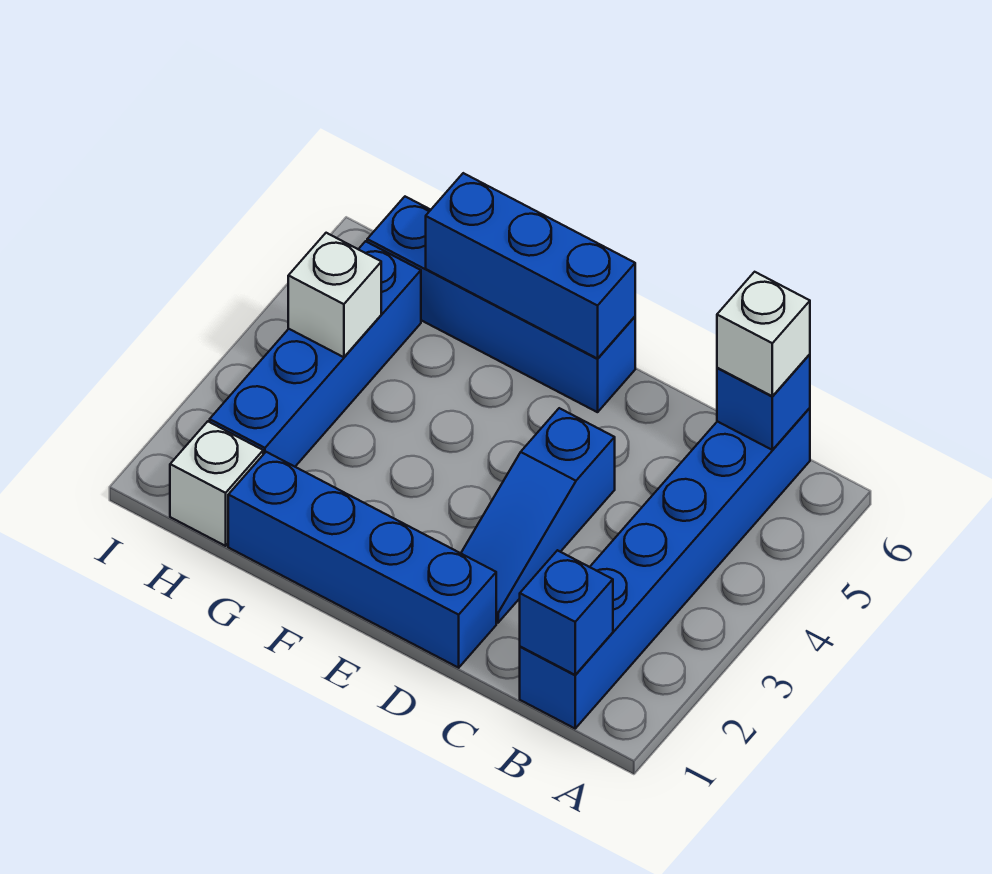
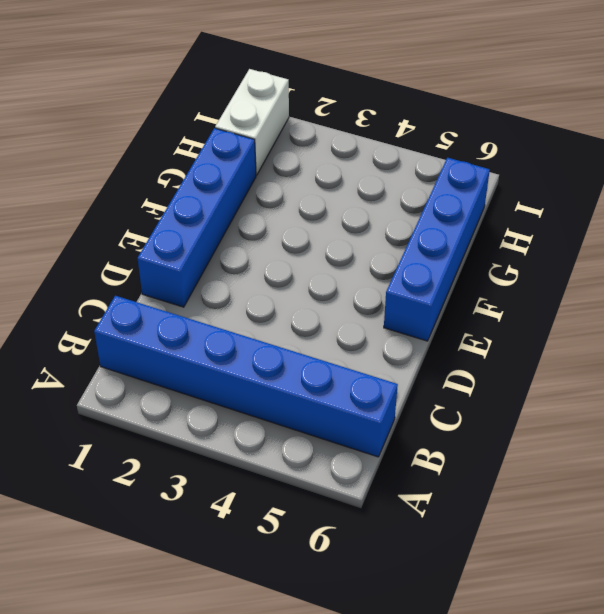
white 1x2 brick [215,69,289,175] -> white 1x1 brick [170,421,263,546]
none -> blue 1x3 slope [461,408,615,623]
none -> blue 1x4 brick [210,241,421,467]

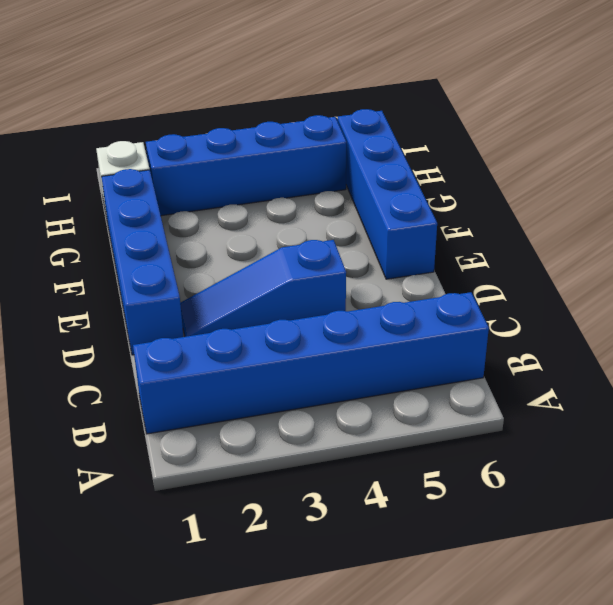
none -> blue 1x1 brick [520,550,613,675]
none -> blue 1x1 brick [717,354,810,450]

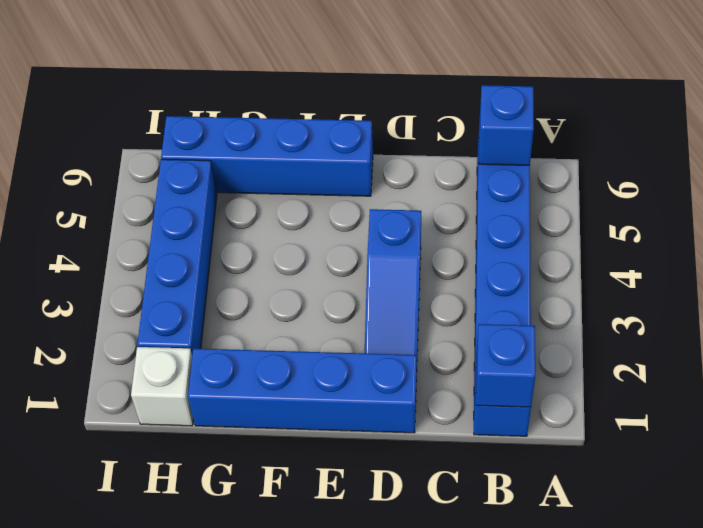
none -> blue 1x3 brick [426,173,635,359]
none -> white 1x1 brick [288,233,381,357]

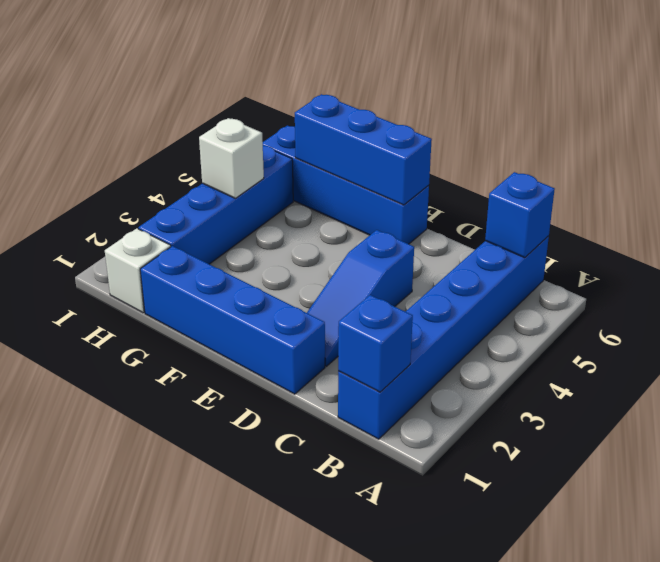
none -> white 1x1 brick [717,272,810,396]

